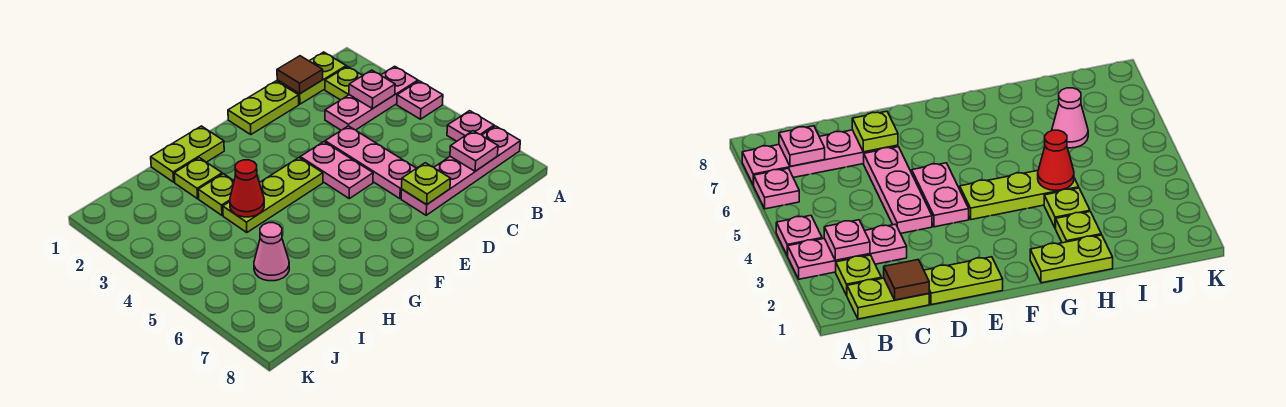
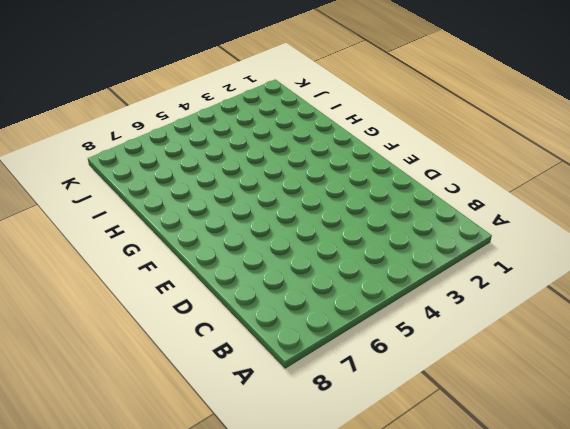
none -> pink 1x3 plate [325,66,418,130]
none -> pink 1x1 plate [397,81,443,119]
none -> pink 1x1 plate [447,111,494,141]

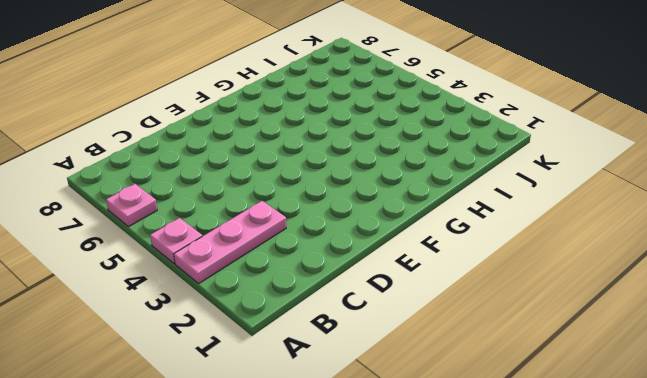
none -> pink 1x4 plate [401,126,520,215]
none -> lime 1x2 plate [277,52,346,104]
none -> lime 1x1 plate [325,66,363,100]

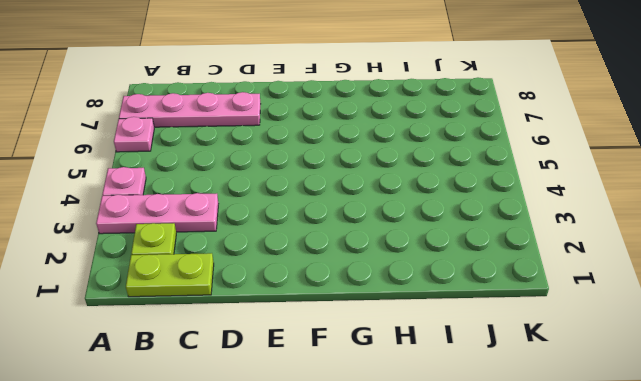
none -> lime 1x2 plate [228,81,299,134]
none -> pink 1x3 plate [325,126,416,199]
none -> pink 1x2 plate [300,142,373,199]

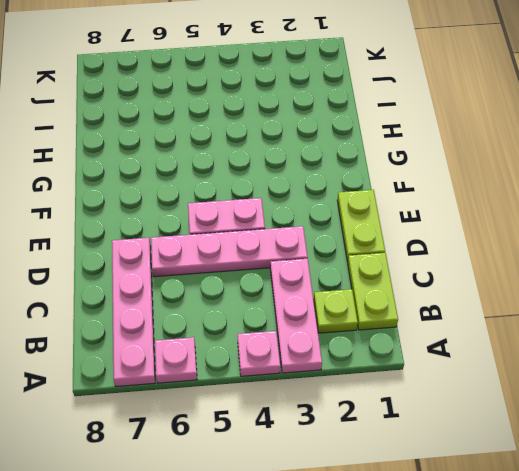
pink 1x4 plate [151,226,308,277] -> pink 1x3 plate [325,126,416,199]
none -> lime 1x3 plate [223,158,323,233]
none -> lime 1x2 plate [151,126,224,182]
none -> lime 1x1 plate [174,158,222,199]

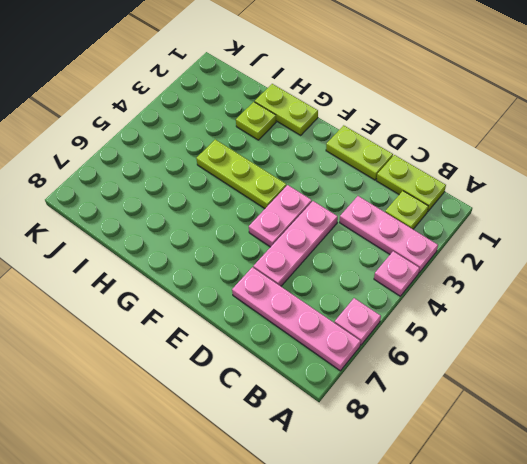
none -> lime 1x1 plate [198,174,234,215]
none -> pink 1x1 cone [254,223,289,281]
none -> pink 1x1 plate [349,70,395,109]

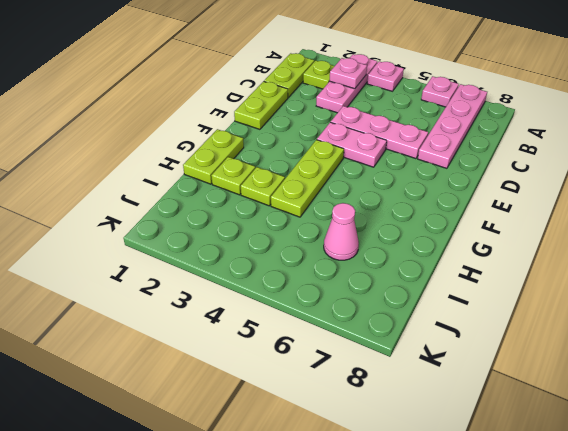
none -> pink 1x1 plate [450,131,498,171]
none -> brown 1x1 tile [277,56,323,94]
none -> lime 1x1 plate [402,163,450,205]

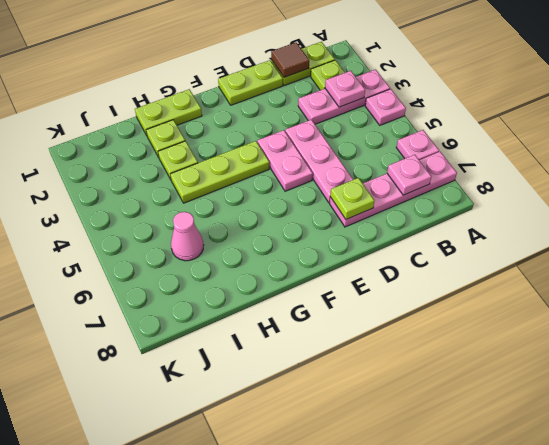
none -> red 1x1 cone [230,160,264,217]

